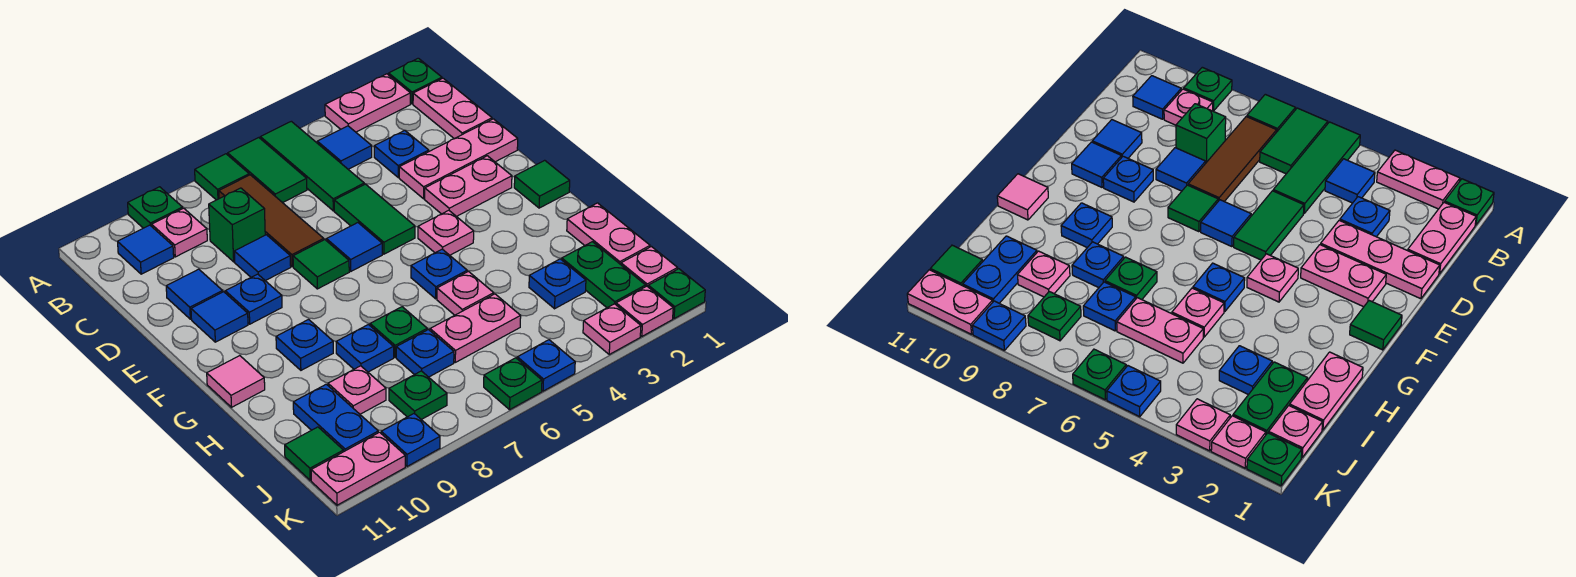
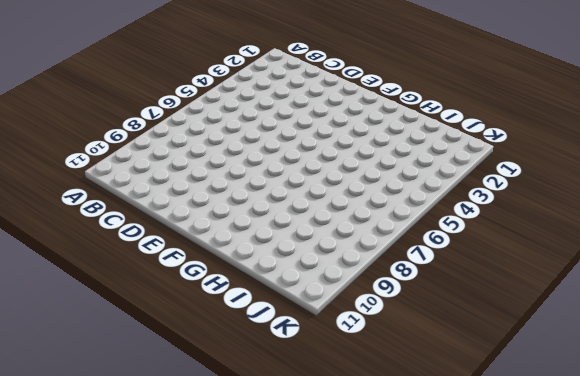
none -> green 1x1 plate [389,58,442,104]
none -> pink 1x2 plate [325,74,410,132]
none -> green 1x3 tile [260,121,364,211]
none -> green 1x2 tile [228,138,307,203]

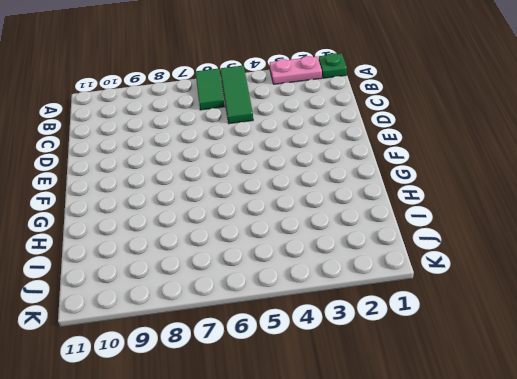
none -> green 1x1 tile [195,154,249,200]
none -> green 1x1 plate [128,187,183,228]
none -> pink 1x2 plate [413,78,492,139]
none -> blue 1x1 tile [317,126,372,169]

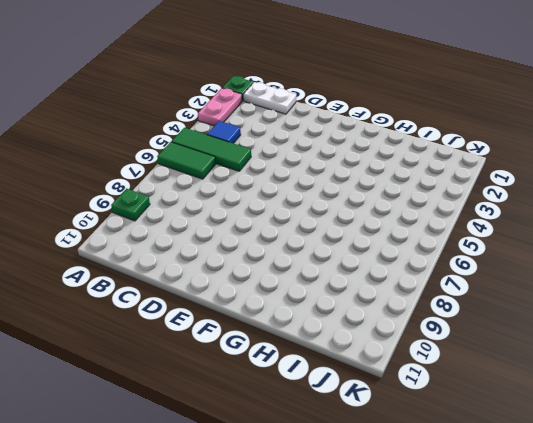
white 1x2 plate [244,82,296,114] -> pink 1x2 plate [413,78,492,139]
none -> green 1x1 tile [195,154,249,200]
none -> brown 1x3 tile [219,175,324,267]
none -> pink 1x1 plate [152,208,207,257]
none -> blue 1x1 tile [118,225,174,274]

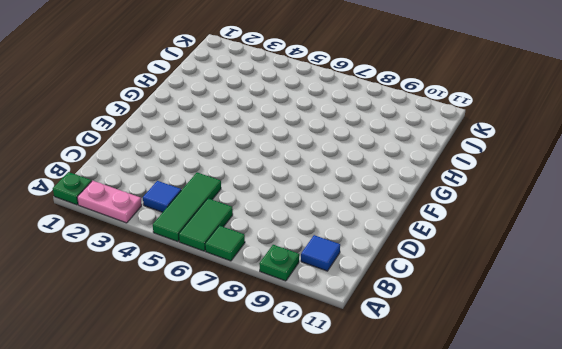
none -> pink 1x2 plate [413,78,492,139]
none -> brown 1x3 tile [219,175,324,267]
none -> pink 1x1 plate [152,208,207,257]
none -> blue 1x1 plate [374,130,429,177]

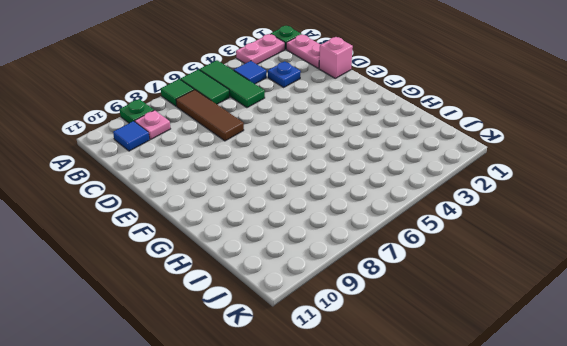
pink 1x1 brick [319,37,353,78] -> pink 1x3 plate [399,119,518,199]
none -> green 1x1 brick [209,188,265,262]
none -> green 1x2 tile [334,184,415,254]
none -> blue 1x1 tile [234,235,291,281]
none -> blue 1x1 tile [166,269,223,319]

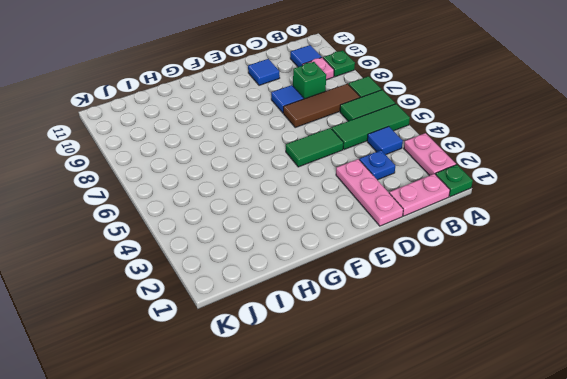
none -> pink 1x2 plate [425,156,512,217]
none -> blue 1x1 tile [326,223,382,271]
none -> green 1x1 tile [293,240,349,289]
none -> blue 1x1 plate [225,274,282,324]

